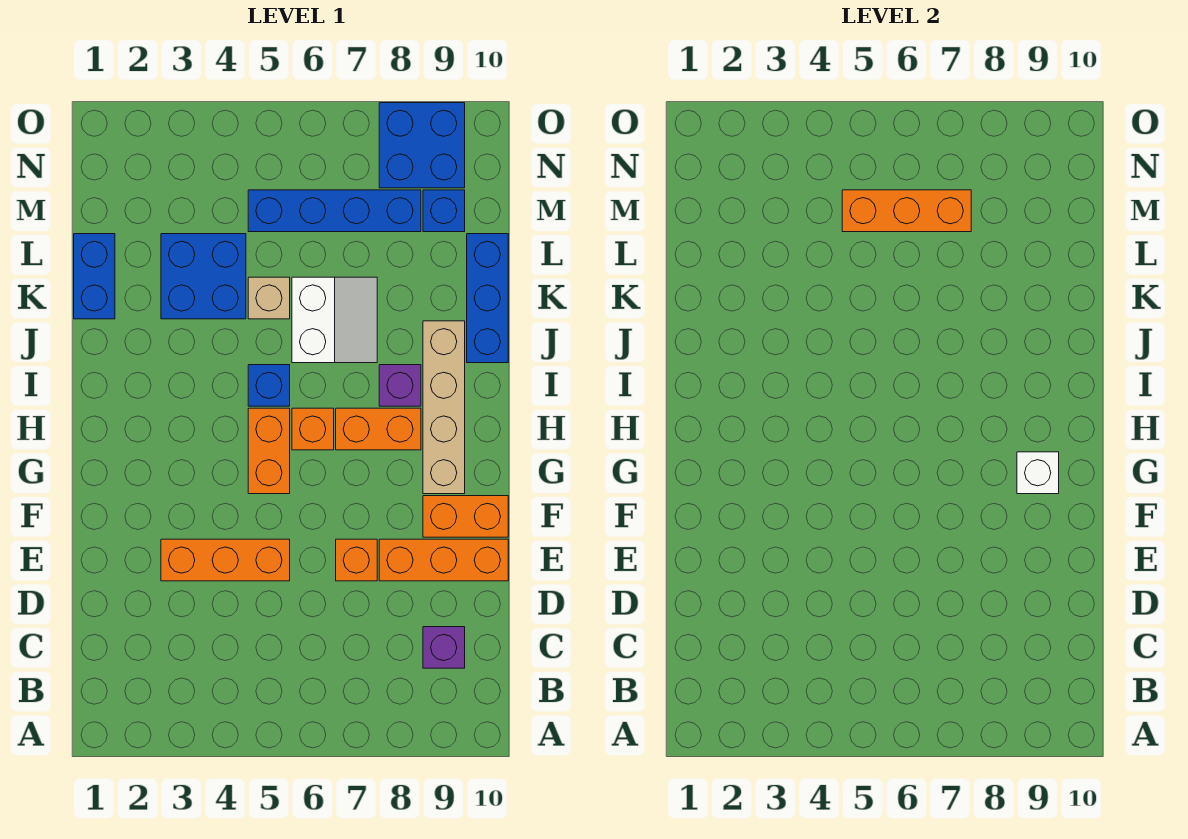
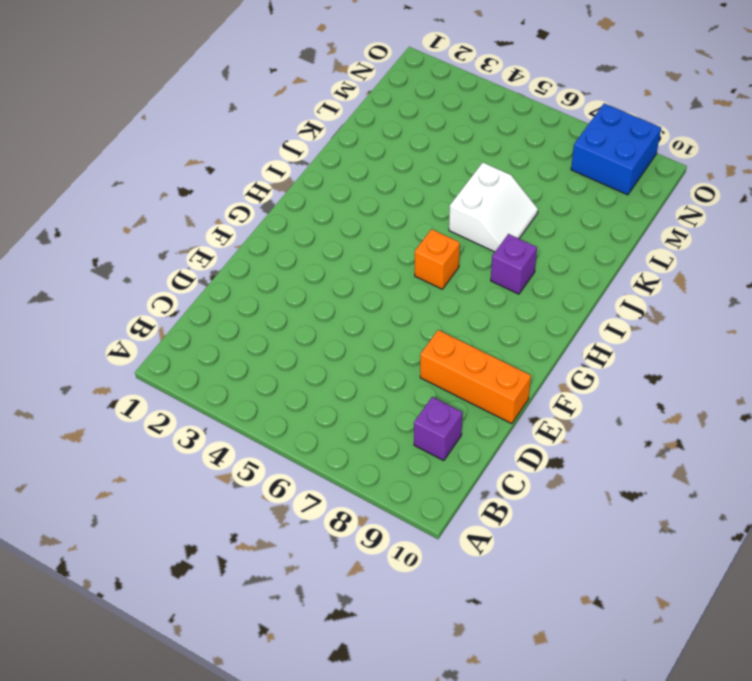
none -> orange 1x3 brick [161,539,290,581]
none -> orange 1x1 brick [336,539,377,581]
none -> orange 1x2 brick [423,496,508,537]

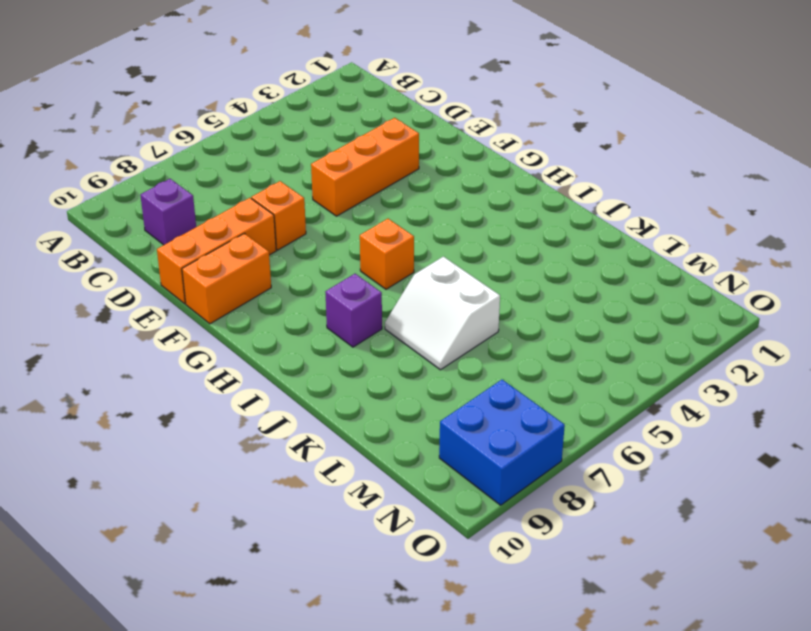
none -> orange 1x2 brick [248,408,290,494]
none -> tan 1x4 brick [423,321,465,494]
none -> orange 1x2 brick [336,408,421,450]

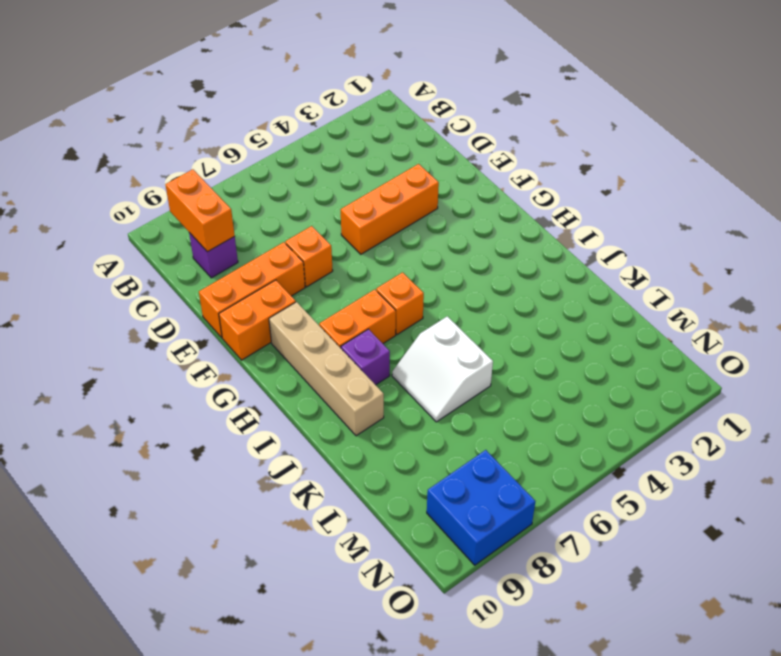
orange 1x2 brick [165,169,235,252] -> orange 1x2 brick moved to [248,408,290,494]
none -> blue 1x1 brick [248,365,290,406]
none -> blue 1x3 brick [467,234,508,363]
none -> blue 1x2 brick [74,234,115,319]

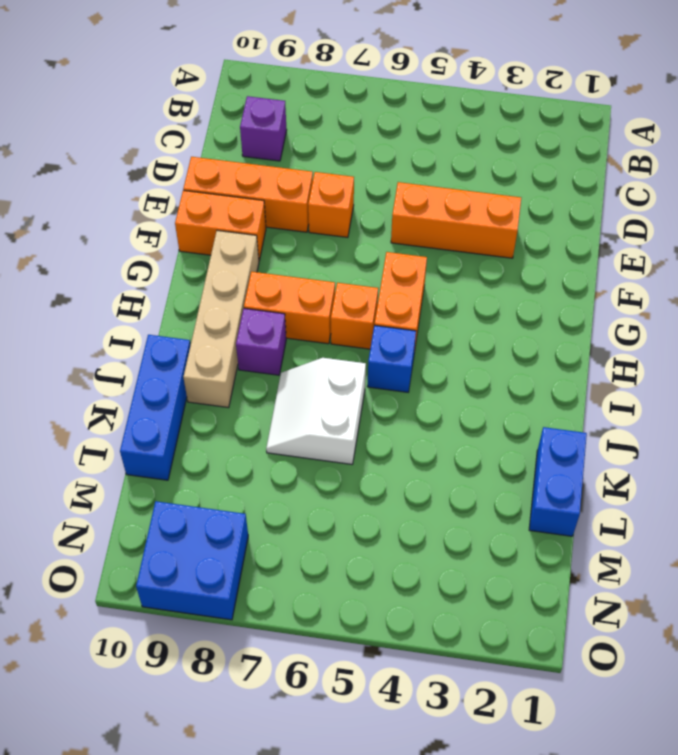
none -> blue 2x2 brick [161,234,246,319]
none -> tan 1x1 brick [248,277,290,319]
none -> blue 1x4 brick [248,190,421,232]

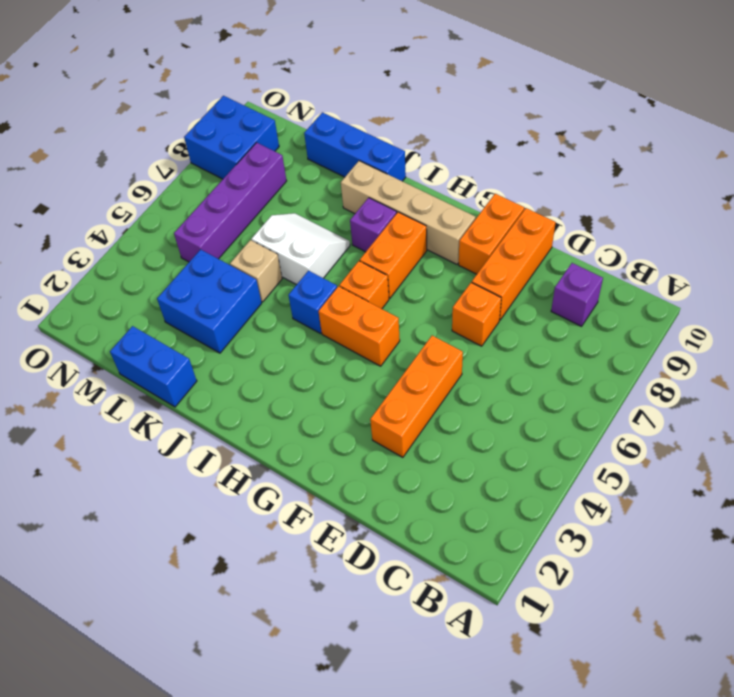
purple 1x4 brick [174,143,287,262] -> blue 1x4 brick [248,190,421,232]
none -> blue 1x1 brick [423,190,465,232]
none -> white 1x1 brick [1017,452,1059,494]
none -> orange 1x3 brick [842,190,971,232]

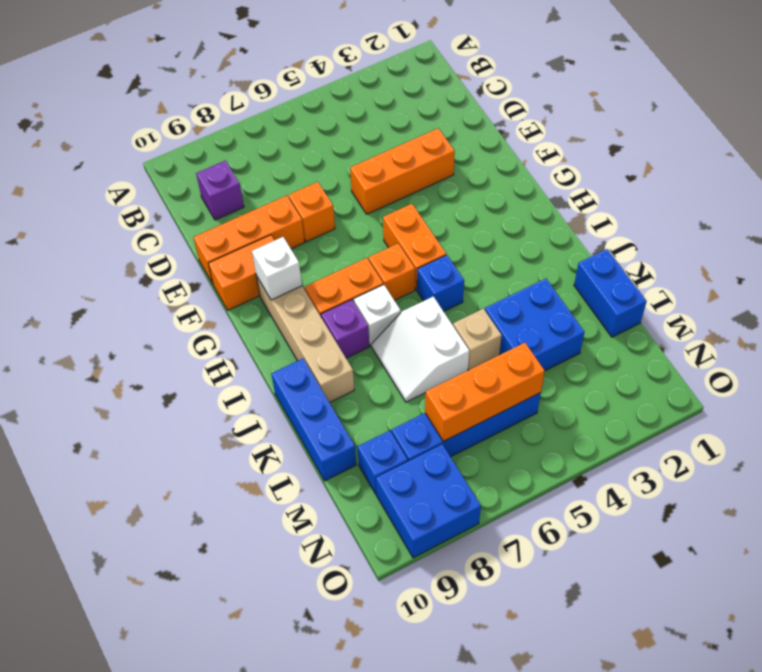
white 1x1 brick [354,284,401,346] -> none

